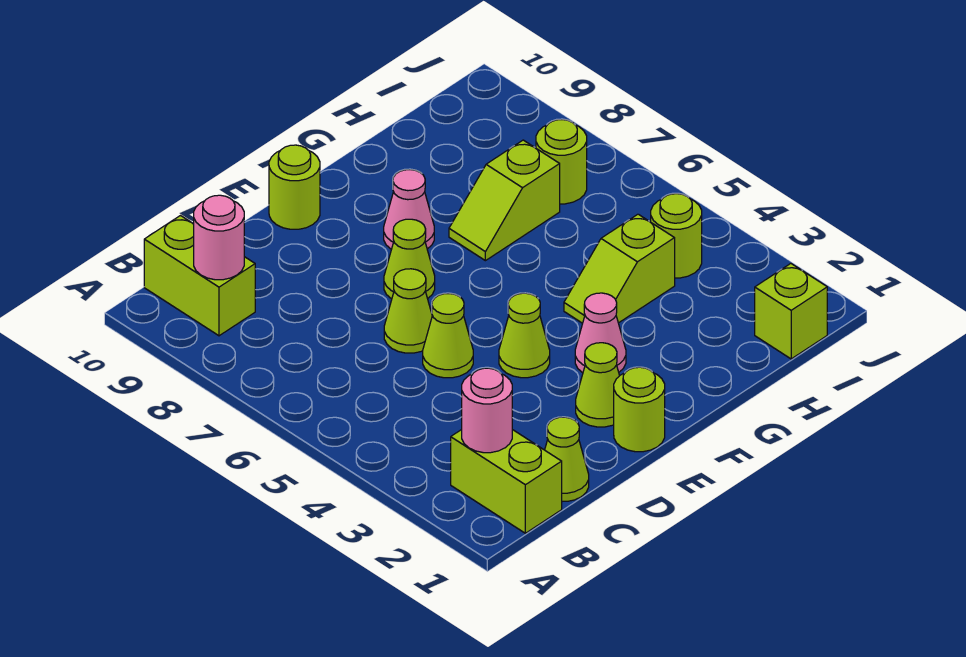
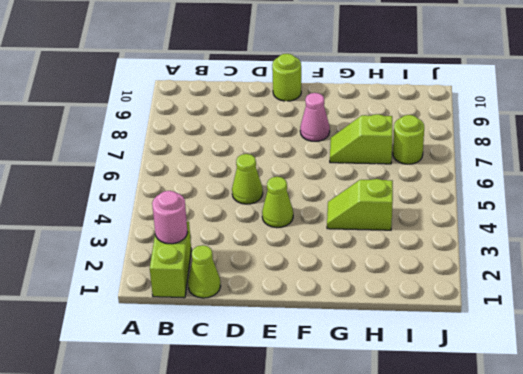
none -> lime 1x2 brick [144,216,255,336]
none -> lime 1x1 cone [384,269,432,353]
none -> lime 1x1 round brick [614,367,665,452]

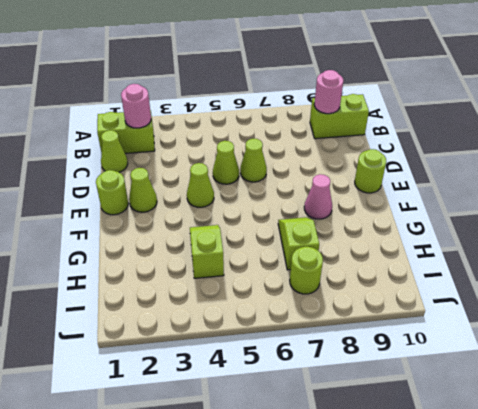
none -> lime 1x1 cone [384,219,435,299]
none -> pink 1x1 cone [575,293,626,373]
none -> lime 1x1 brick [755,264,827,359]

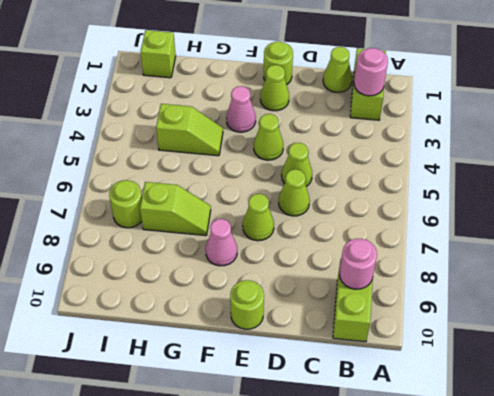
none -> lime 1x1 round brick [651,194,702,278]

